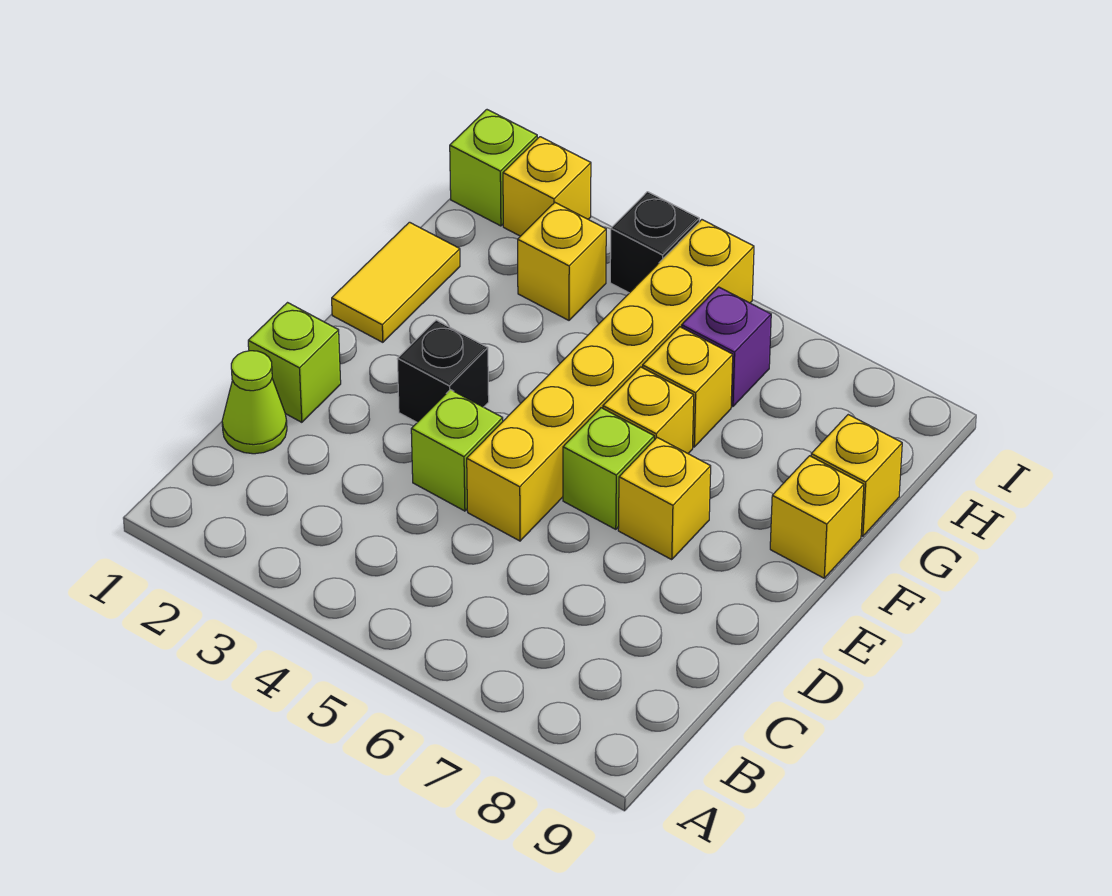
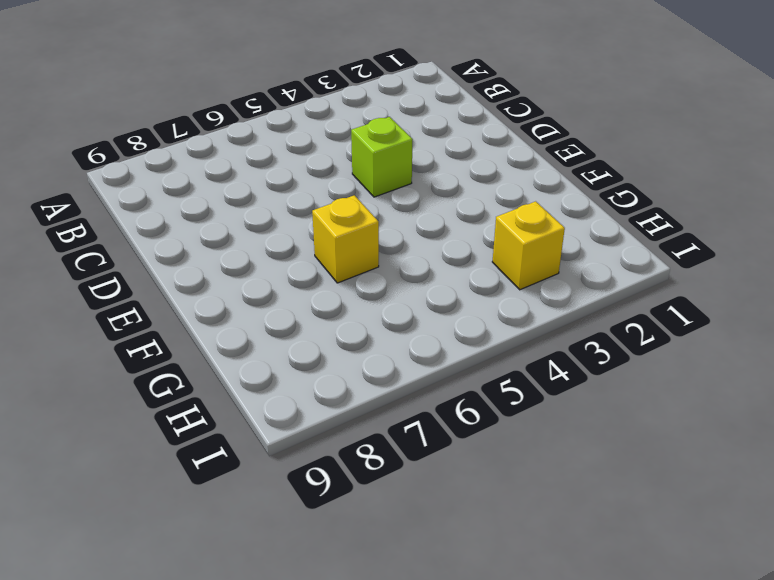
none -> lime 1x1 cone [222,351,287,454]
none -> lime 1x1 brick [248,303,341,422]
none -> yellow 1x6 brick [467,220,754,541]

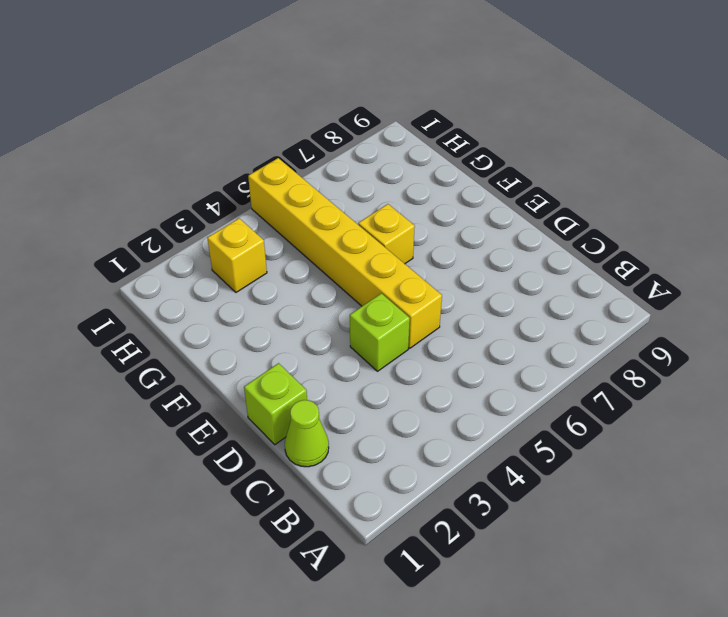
none -> black 1x1 brick [397,320,489,422]
none -> lime 1x1 brick [563,408,654,529]
none -> yellow 1x1 brick [618,437,711,559]

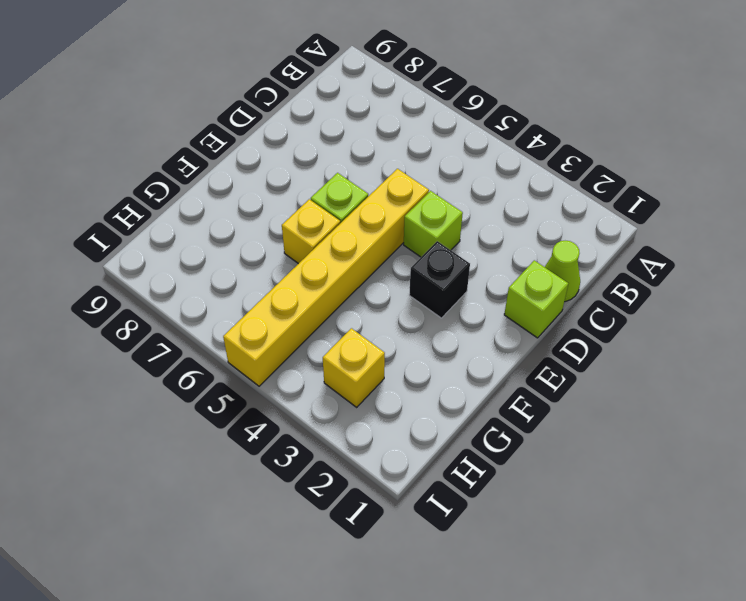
none -> yellow 1x1 brick [618,437,711,559]
none -> yellow 1x2 tile [332,222,460,342]
none -> yellow 1x1 brick [770,456,864,578]

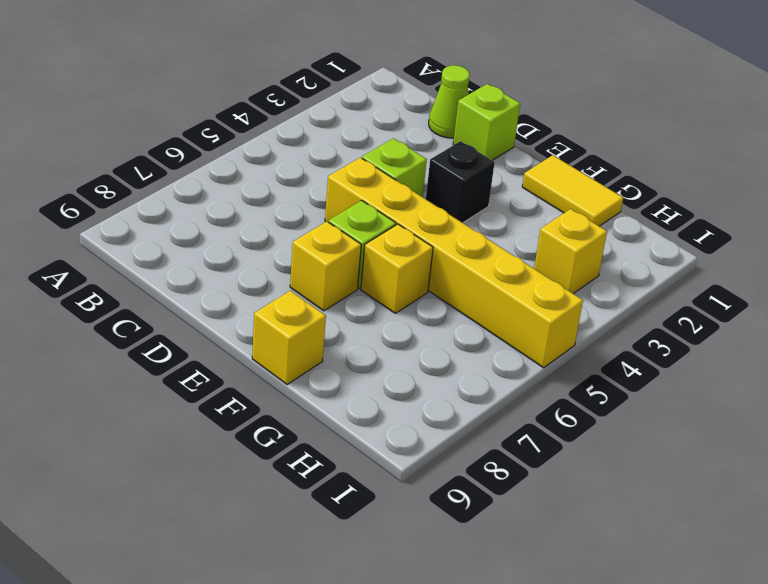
none -> yellow 1x1 brick [643,327,733,447]
none -> yellow 1x1 brick [811,415,902,536]
none -> purple 1x1 brick [682,287,771,407]

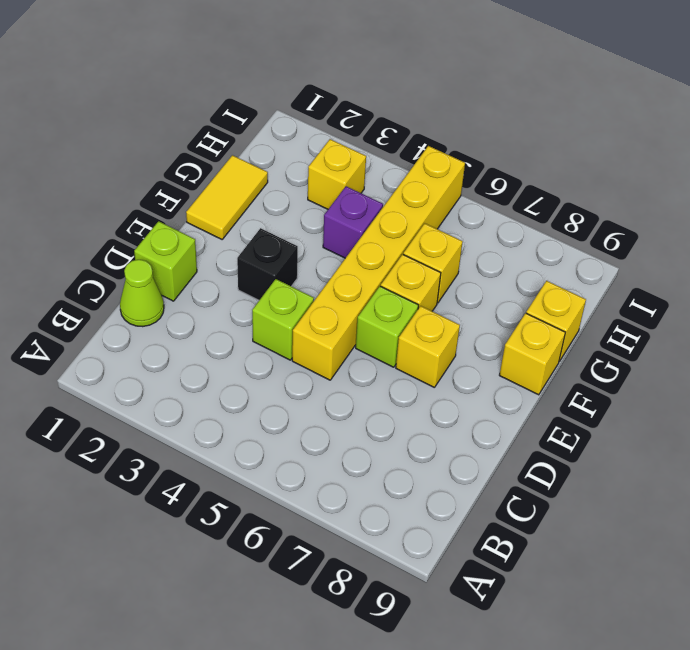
purple 1x1 brick [323,186,383,258] -> purple 1x1 brick moved to [682,287,771,407]
none -> lime 1x1 brick [450,110,537,226]
none -> yellow 1x1 brick [503,137,591,236]
none -> black 1x1 brick [610,192,699,293]

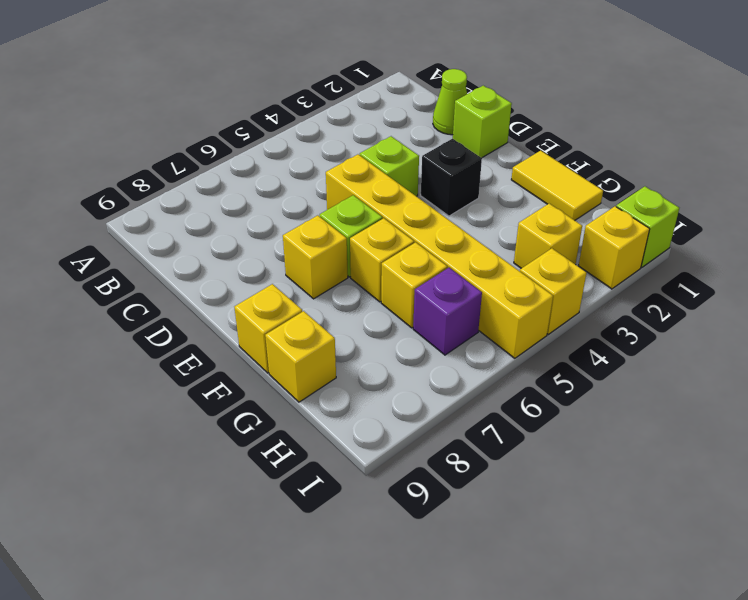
yellow 1x1 brick [520,248,586,334] -> black 1x1 brick [610,192,699,293]

